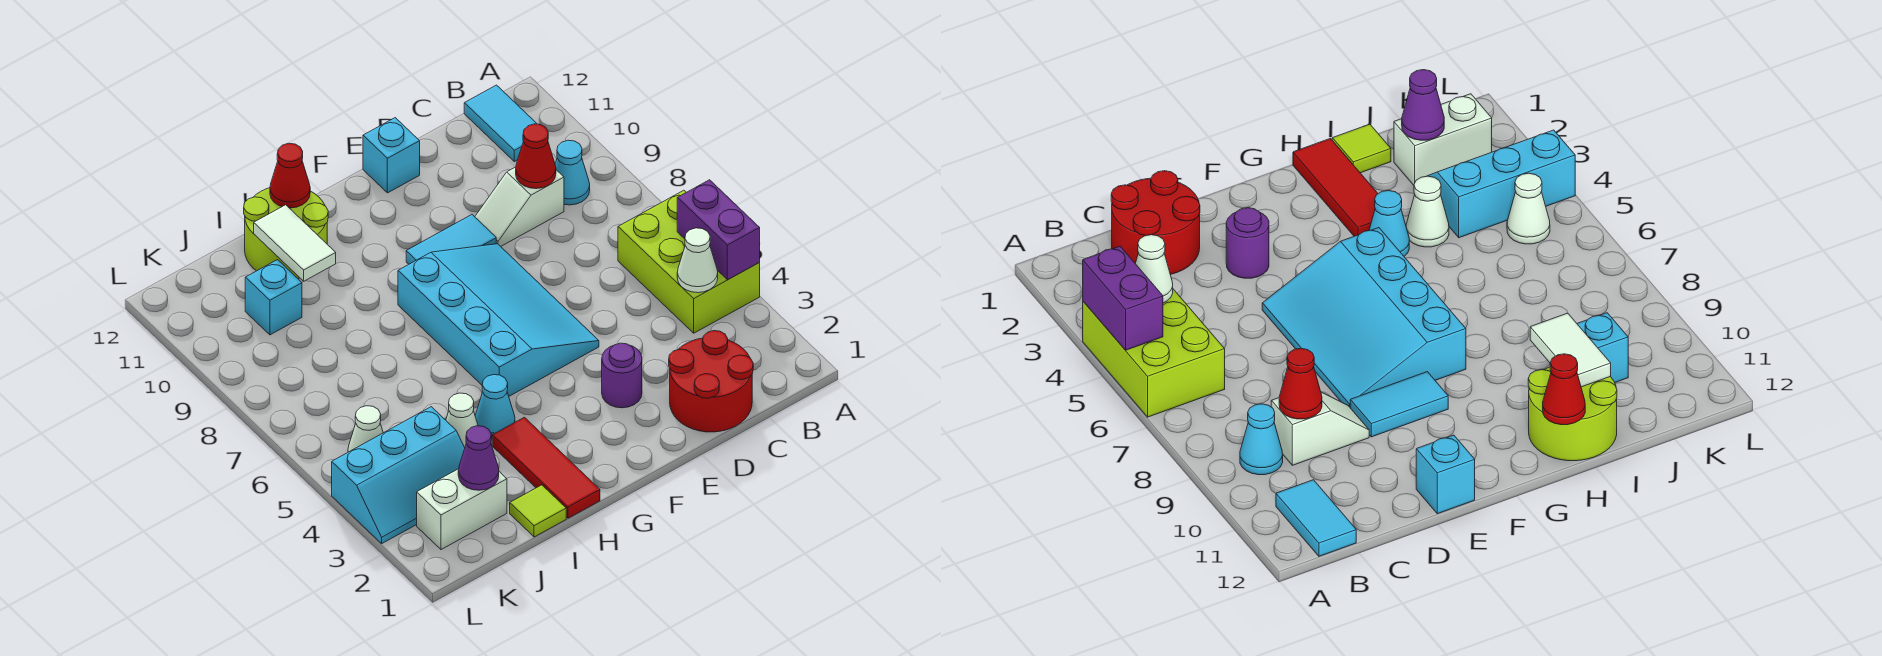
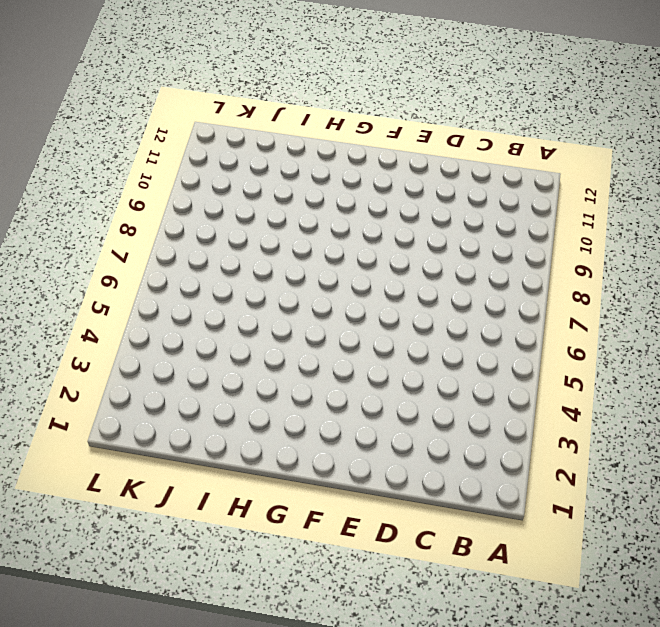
none -> lime 2x3 brick [618,190,760,333]
none -> cyan 1x1 cone [555,140,590,205]
none -> cyan 1x2 tile [464,85,537,162]

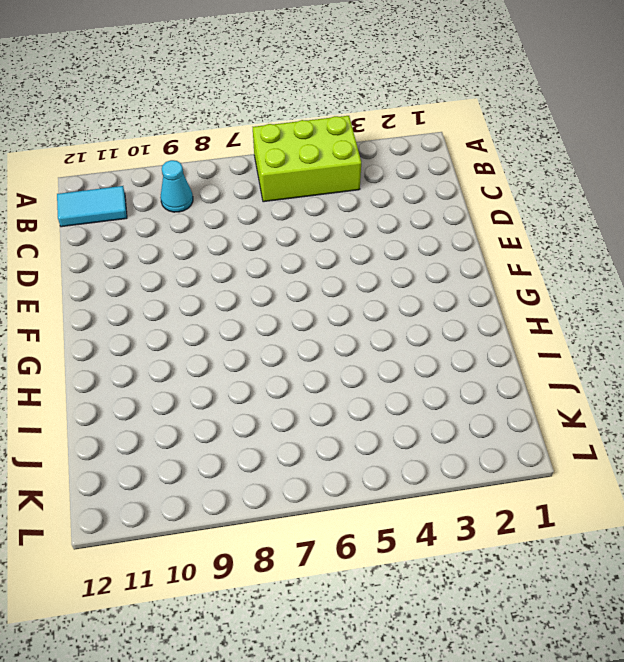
none -> red 2x2 round brick [669,331,753,432]
none -> white 1x2 slope [475,167,564,246]
none -> purple 1x1 round brick [602,343,642,408]

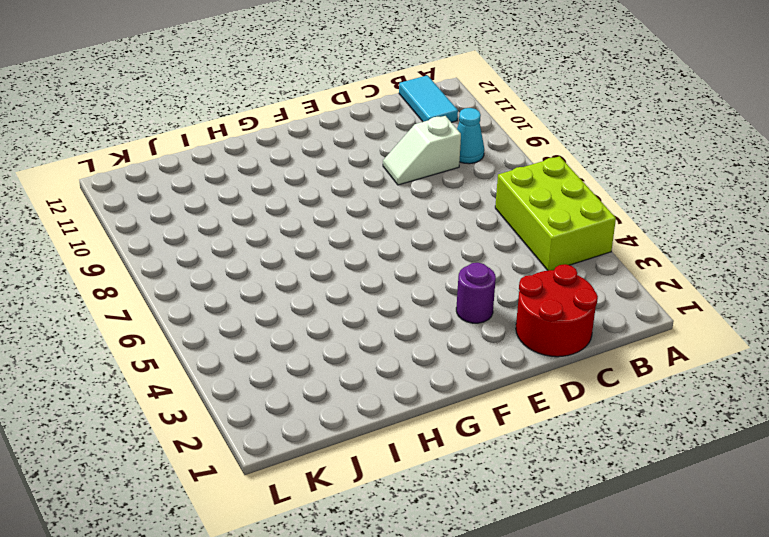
none -> cyan 3x4 slope [398,244,599,396]
none -> cyan 1x2 tile [406,215,496,264]
none -> cyan 1x1 brick [363,118,420,193]

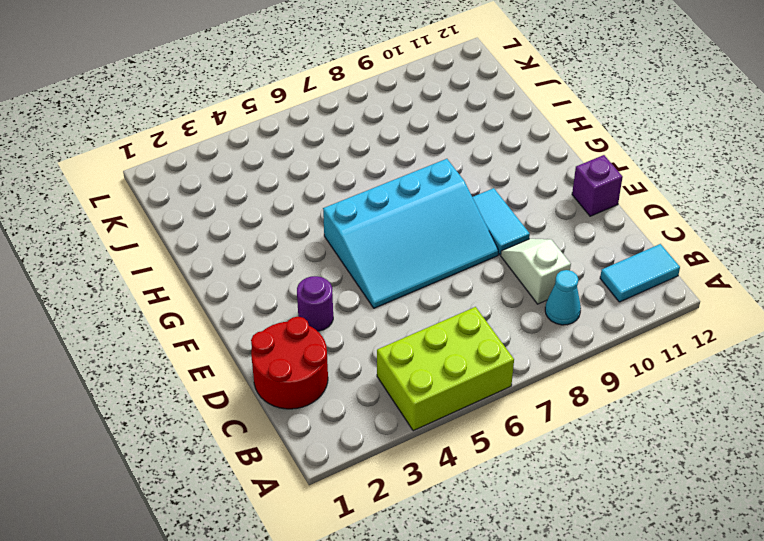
purple 1x1 brick [572,155,623,216] -> cyan 1x1 brick [363,118,420,193]
none -> red 1x3 tile [492,417,600,518]
none -> cyan 1x1 cone [475,375,515,439]
none -> lime 2x2 round brick [244,188,328,278]

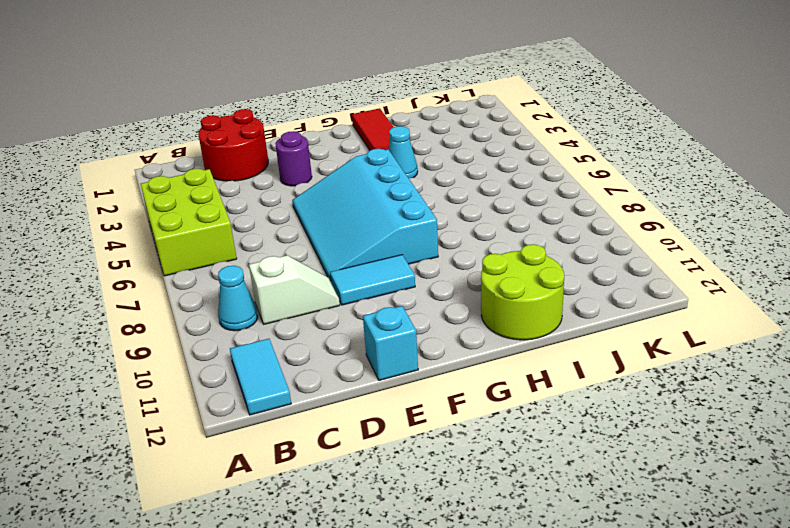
none -> lime 1x1 tile [510,485,566,537]
none -> white 1x1 cone [446,393,478,448]
none -> white 1x2 brick [417,469,507,550]

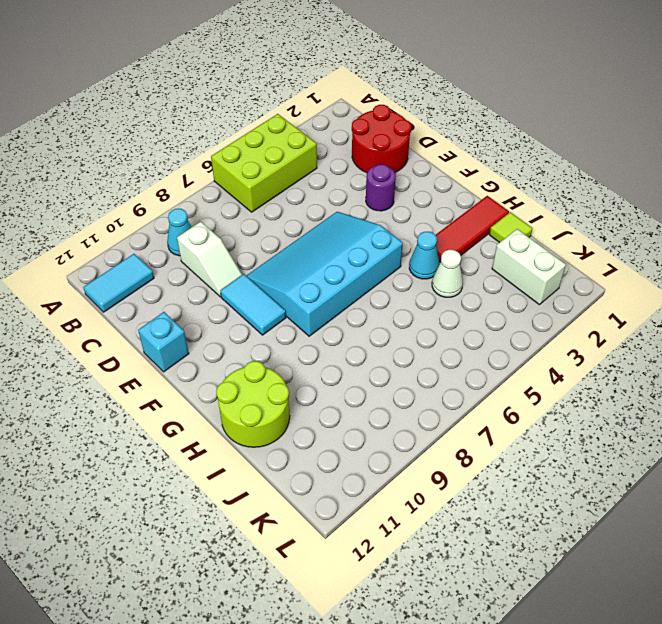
none -> cyan 2x3 slope [332,407,465,543]
none -> cyan 1x1 brick [245,260,302,335]
none -> white 1x1 cone [348,406,383,452]

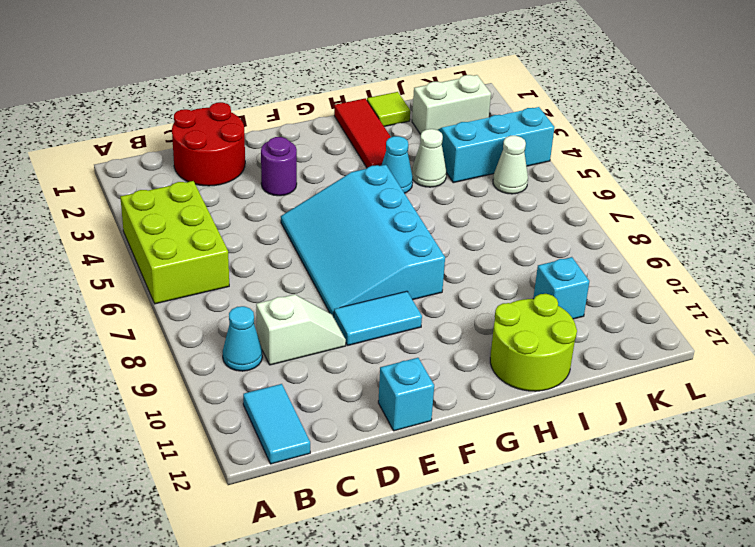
none -> purple 1x2 brick [677,180,760,280]
none -> white 1x1 cone [677,228,718,293]
none -> red 1x1 cone [516,124,556,189]

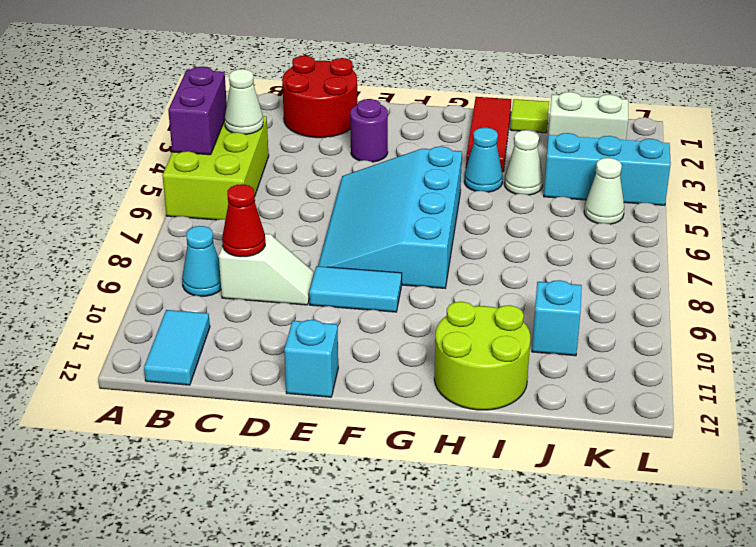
none -> red 1x1 cone [270,143,310,208]
none -> white 1x2 tile [254,205,336,281]
none -> purple 1x1 cone [458,426,499,490]

